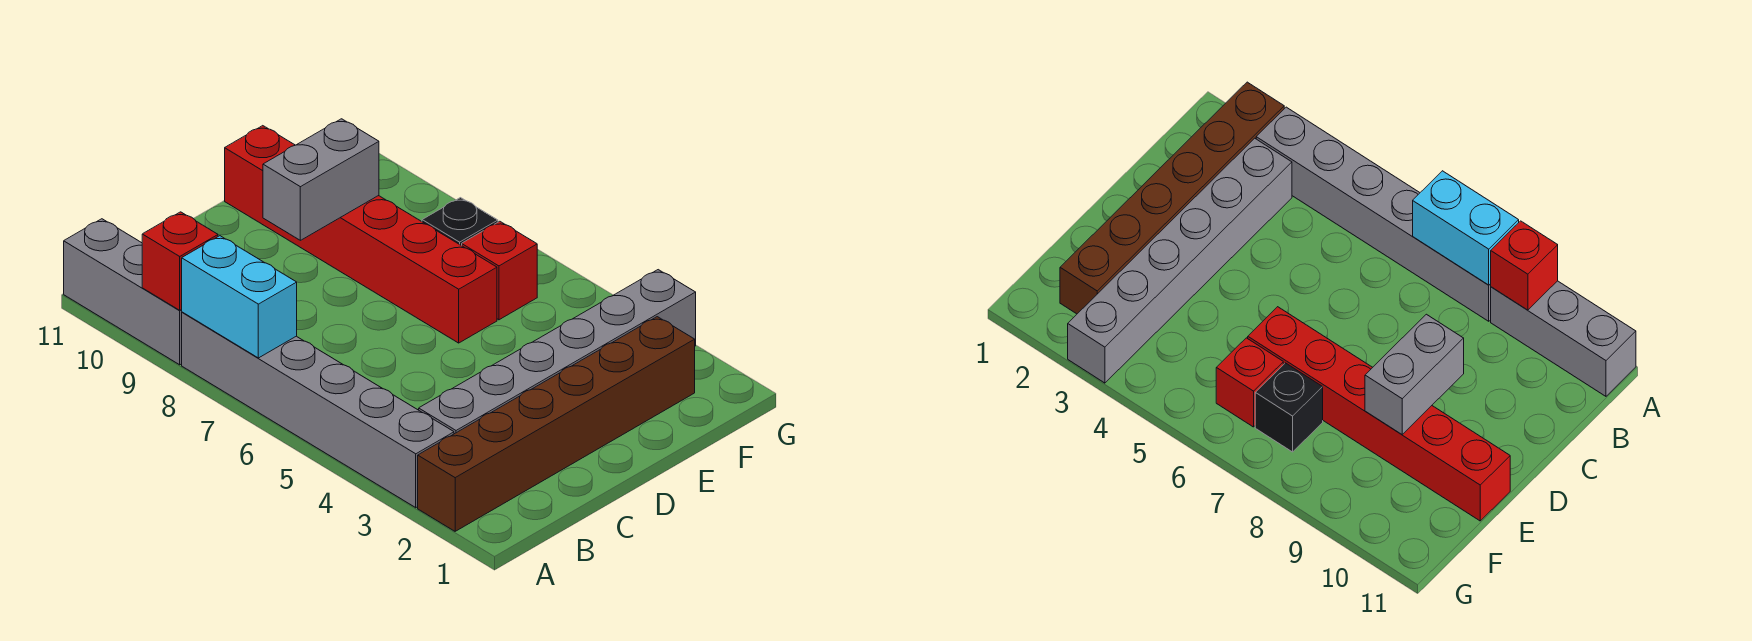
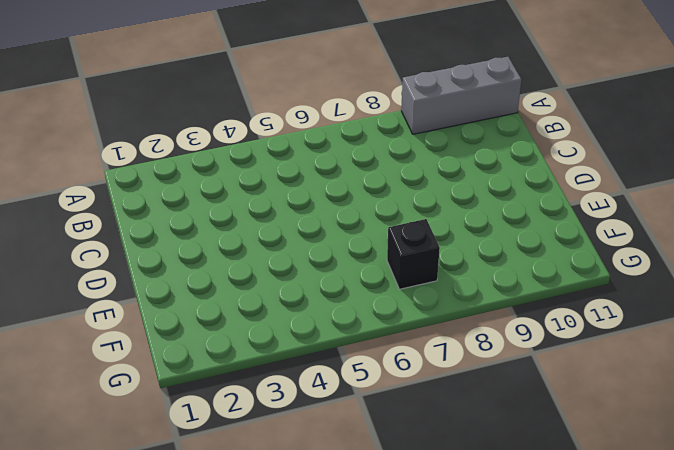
none -> brown 1x6 brick [418,317,695,531]
none -> grey 1x6 brick [182,312,454,508]

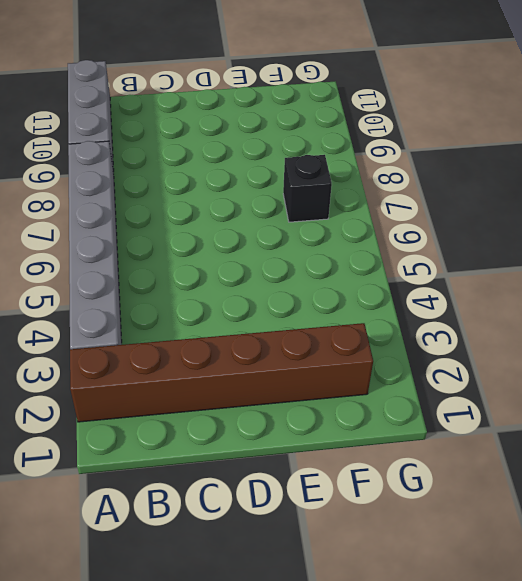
none -> grey 1x6 brick [419,270,696,434]
none -> red 1x6 brick [225,126,497,343]

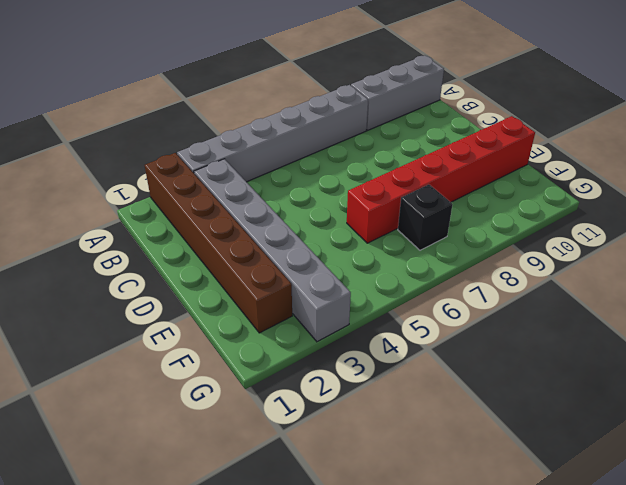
none -> red 1x1 brick [462,221,537,320]
none -> cyan 1x2 brick [182,236,297,358]

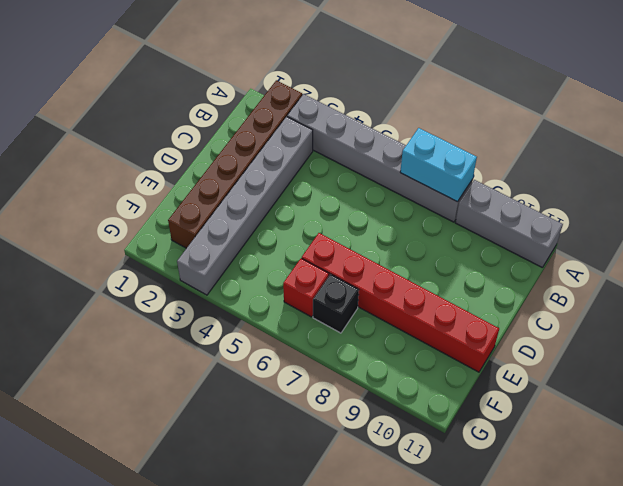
none -> red 1x1 brick [142,212,218,310]
none -> grey 1x2 brick [263,119,379,240]

